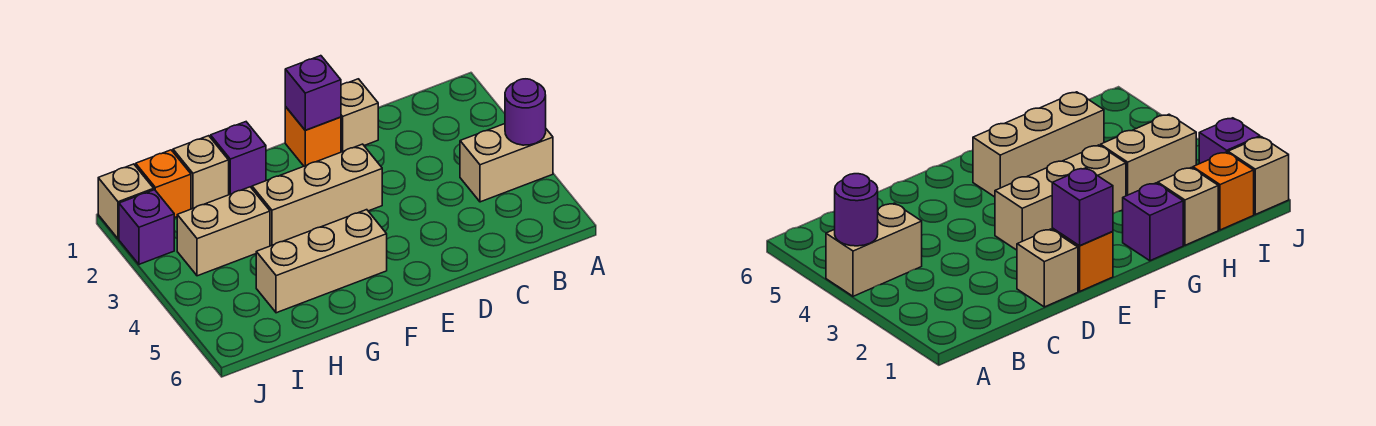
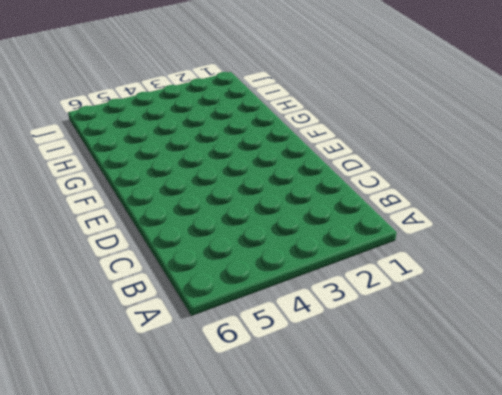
none -> tan 1x2 brick [460,124,553,202]
none -> tan 1x1 brick [341,79,378,152]
none -> orange 1x1 brick [285,107,341,166]

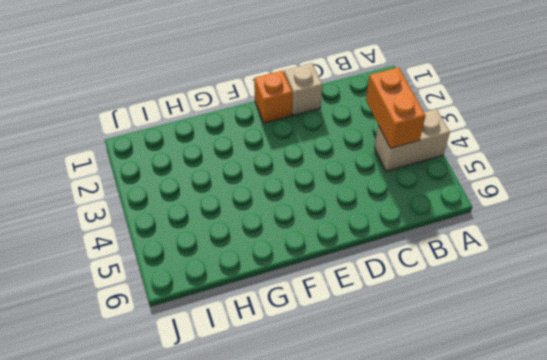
orange 1x2 brick [366,67,426,148] -> none
none -> tan 1x3 brick [252,144,382,246]
none -> tan 1x3 brick [256,210,387,313]
none -> purple 1x1 brick [211,122,266,195]

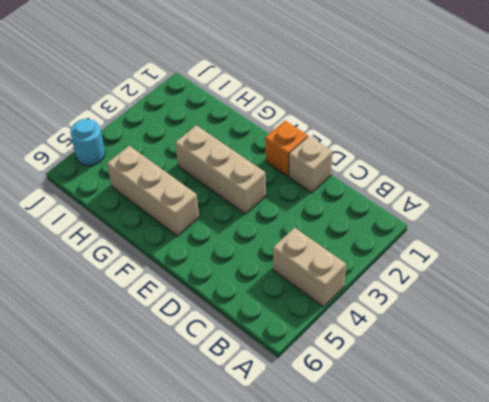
cyan 1x1 round brick [70,119,105,166] -> none
none -> purple 1x1 brick [211,122,266,195]
none -> tan 1x1 brick [173,136,229,209]
none -> tan 1x2 brick [177,187,270,276]

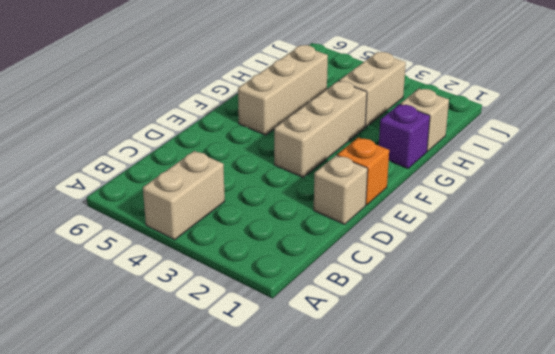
none -> orange 1x1 brick [136,150,191,218]
none -> tan 1x1 brick [98,164,154,239]
none -> purple 1x1 brick [119,190,174,264]

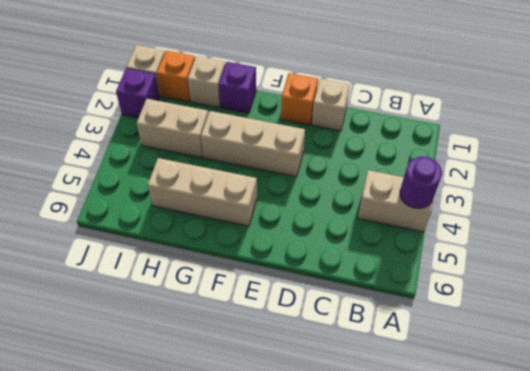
none -> purple 1x1 brick [285,56,341,130]

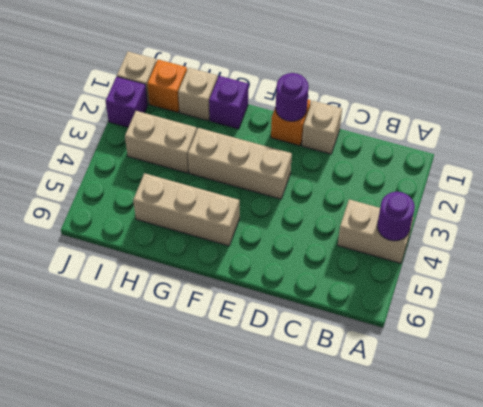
purple 1x1 round brick [276,73,309,121] -> purple 1x1 brick [285,56,341,130]

